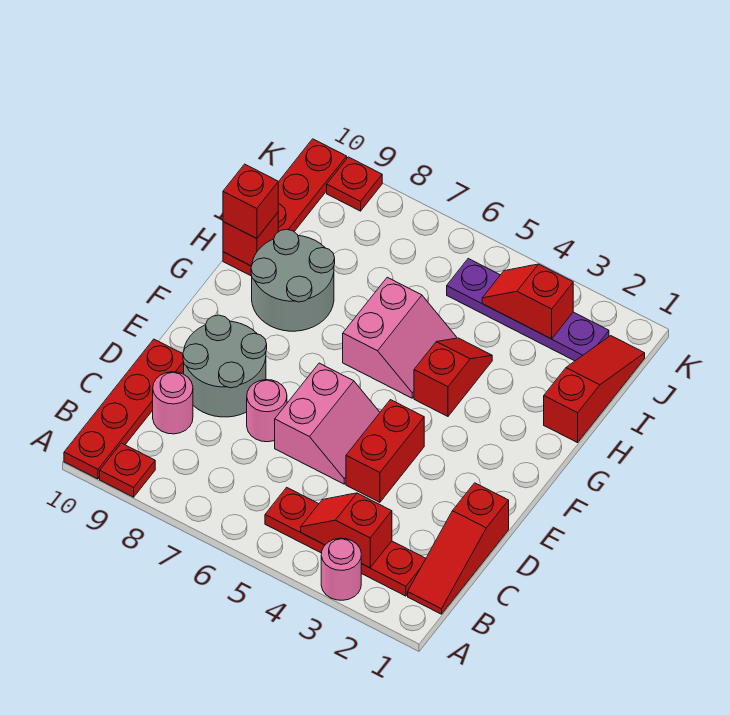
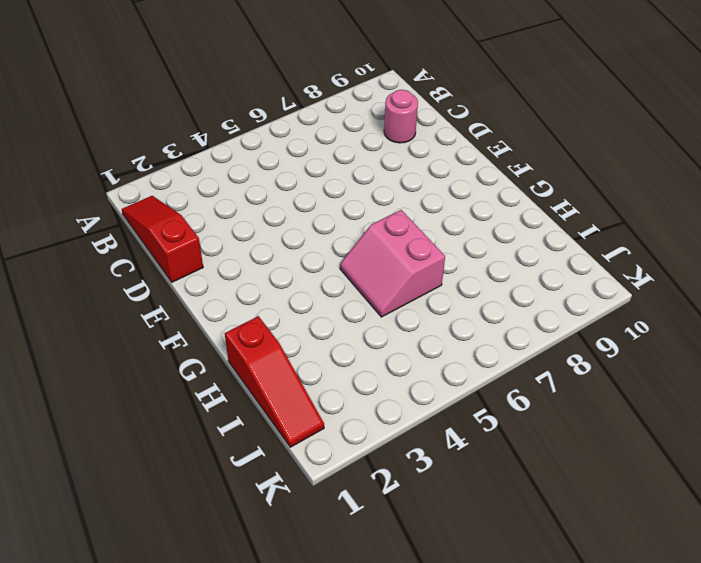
none -> pink 1x1 round brick [321,538,361,600]
none -> red 1x1 plate [100,443,155,497]
none -> red 1x4 plate [64,339,184,479]

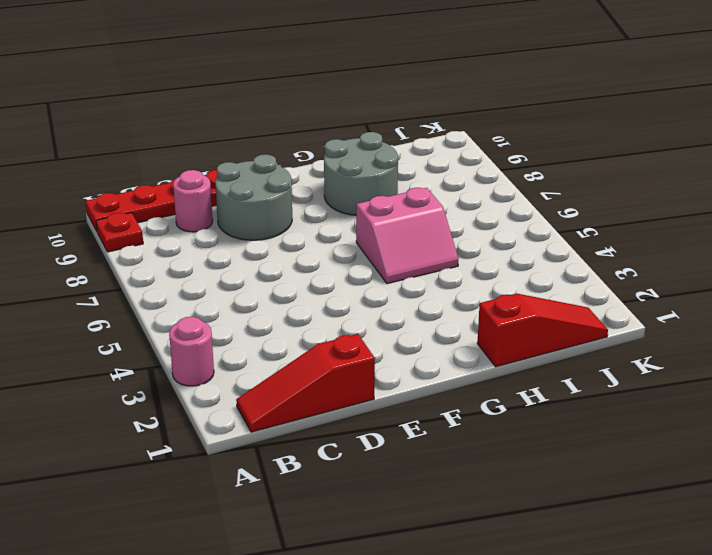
none -> red 1x4 plate [265,487,426,596]
none -> red 1x2 brick [346,400,424,502]
none -> pink 2x2 slope [275,363,380,484]

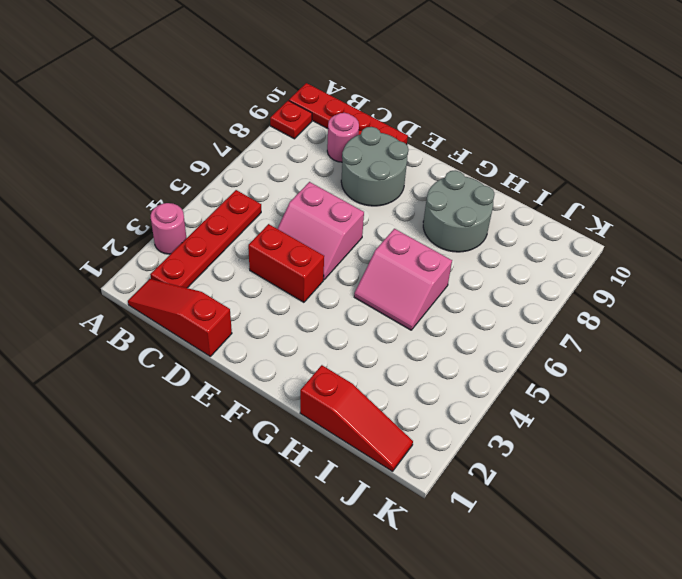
none -> pink 1x1 round brick [247,380,287,442]
none -> red 1x2 slope [414,338,492,416]
none -> red 1x4 plate [223,139,347,276]

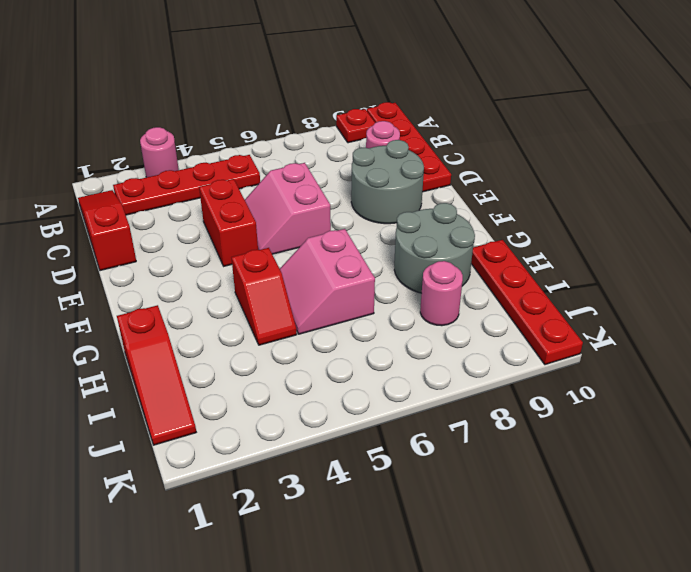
pink 1x1 round brick [420,261,463,326] -> pink 1x1 round brick moved to [247,380,287,442]
none -> purple 1x4 plate [447,259,609,361]
none -> red 1x1 plate [327,157,382,211]
none -> red 1x2 slope [301,493,392,568]

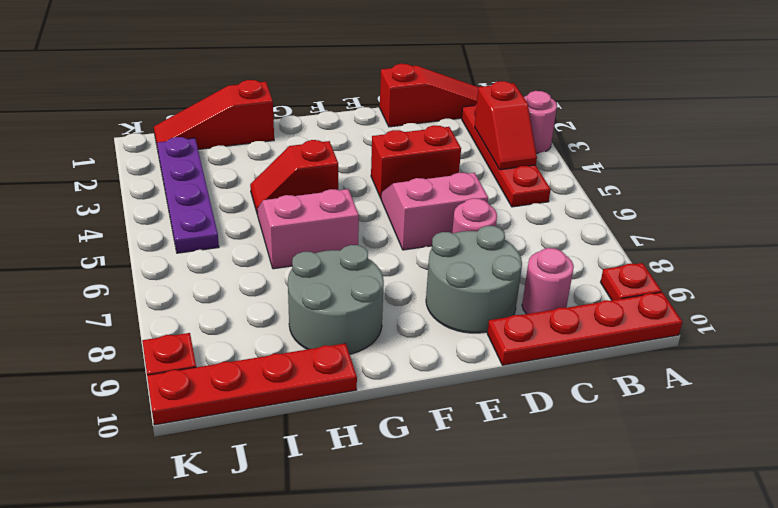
none -> red 1x1 brick [223,213,278,266]
none -> red 1x2 slope [482,264,573,339]
none -> red 1x1 brick [223,164,278,239]

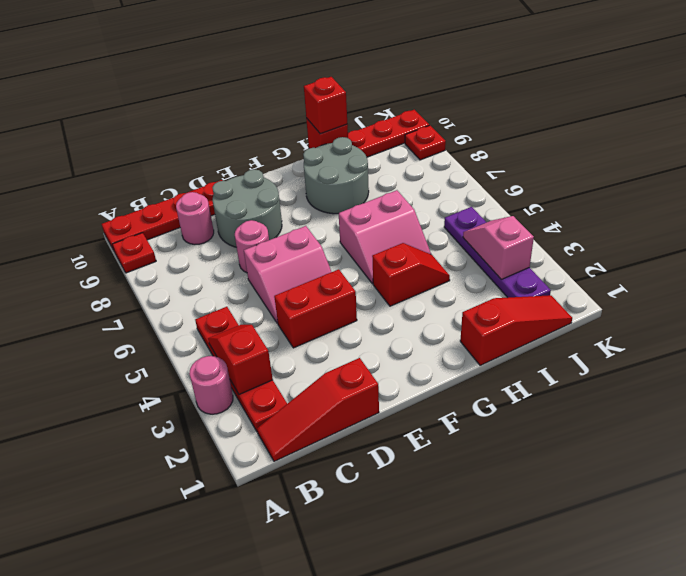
pink 1x2 slope [463,216,534,279] -> red 1x2 slope [482,264,573,339]

